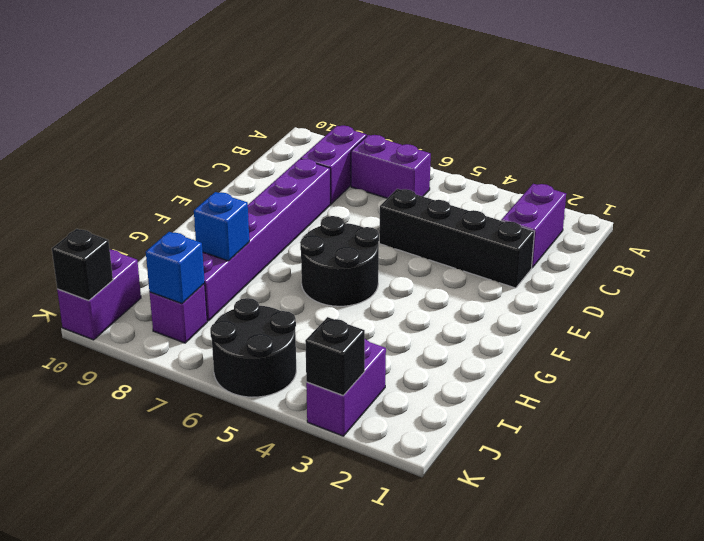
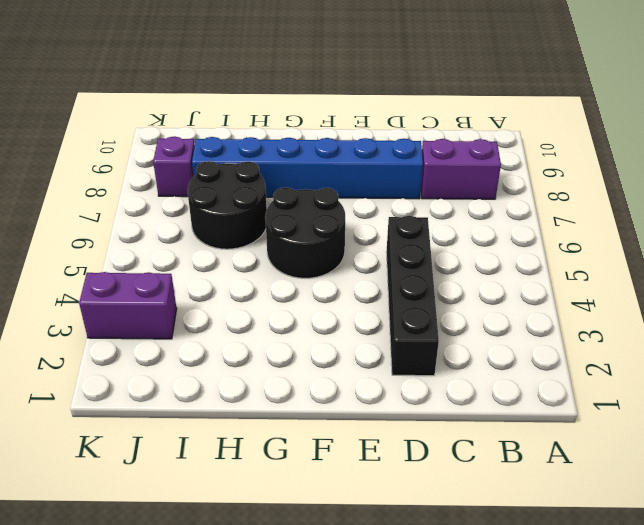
blue 1x6 brick [192,137,423,199] -> purple 1x6 brick [203,159,331,321]
black 2x2 round brick [188,161,267,249] -> black 2x2 round brick moved to [210,298,296,397]
none -> purple 1x2 brick [501,184,566,268]
none -> purple 1x2 brick [351,135,431,198]
none -> purple 1x2 brick [57,250,141,340]

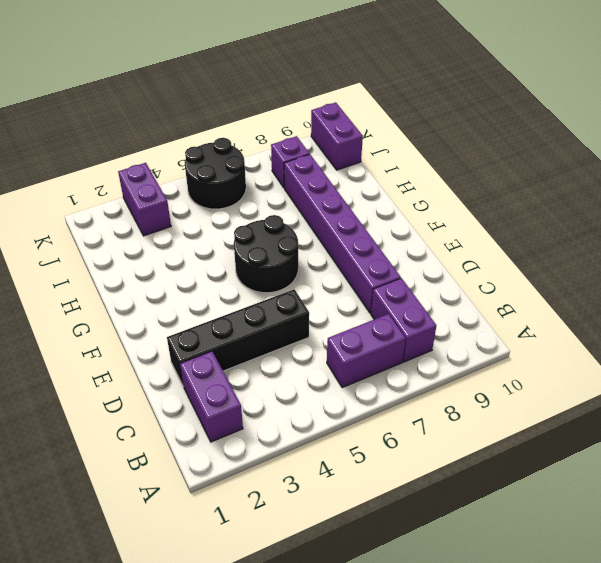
none -> blue 1x1 brick [194,192,249,261]
none -> blue 1x1 brick [146,232,205,304]
none -> black 1x1 brick [305,317,365,395]

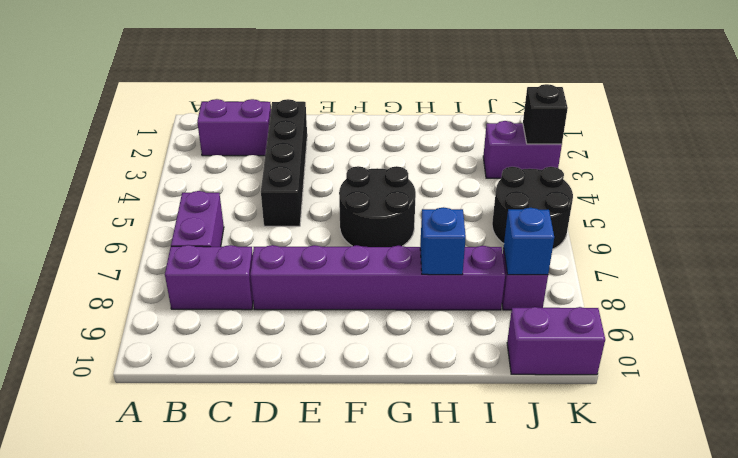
none -> black 1x1 brick [52,229,113,300]

